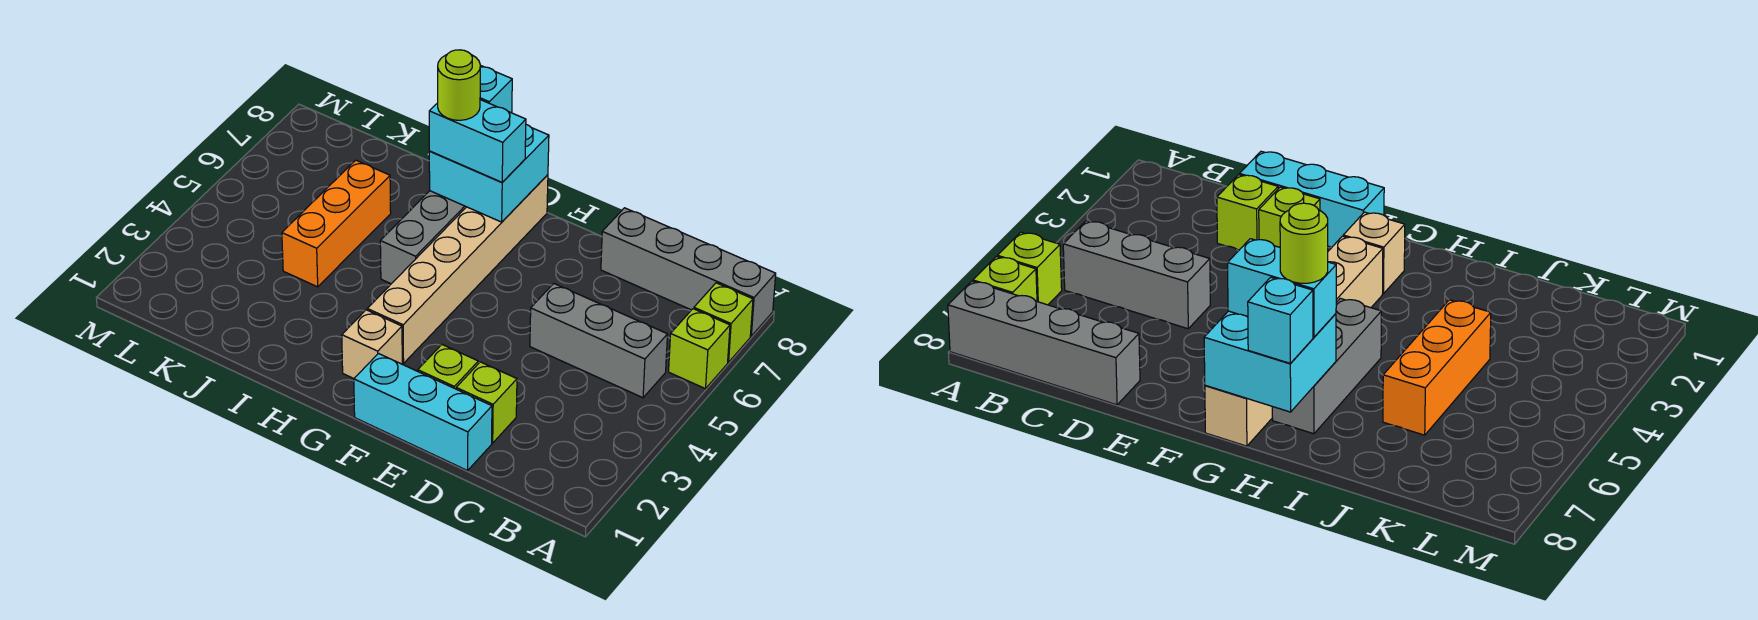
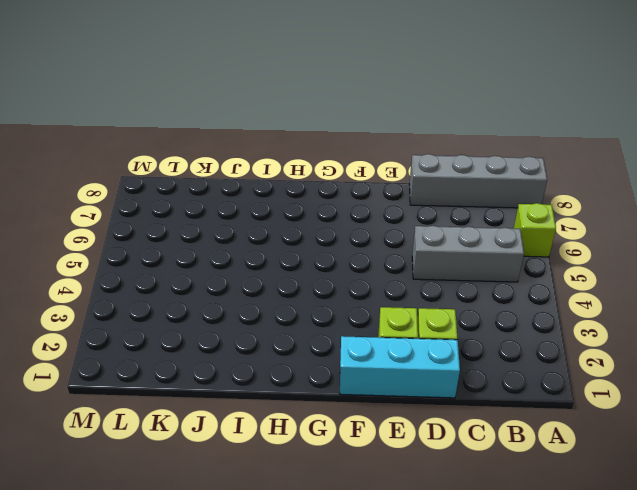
none -> lime 1x1 brick [694,283,753,362]
none -> tan 1x1 brick [342,310,402,378]
none -> tan 1x6 brick [367,175,548,363]

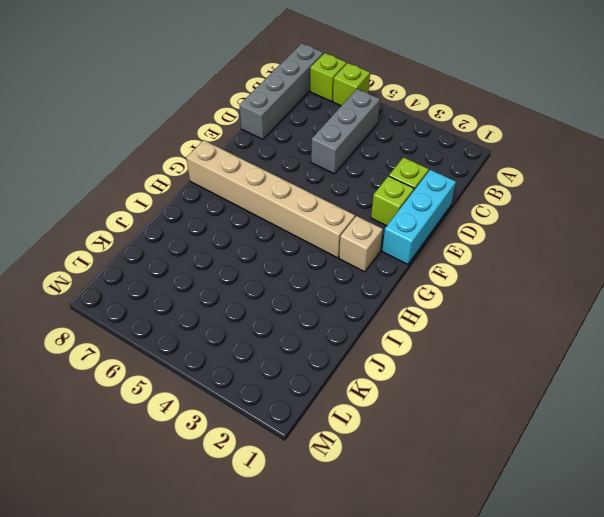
none -> grey 1x3 brick [380,191,466,284]
none -> orange 1x3 brick [282,160,391,287]
none -> cyan 2x2 brick [429,125,549,222]

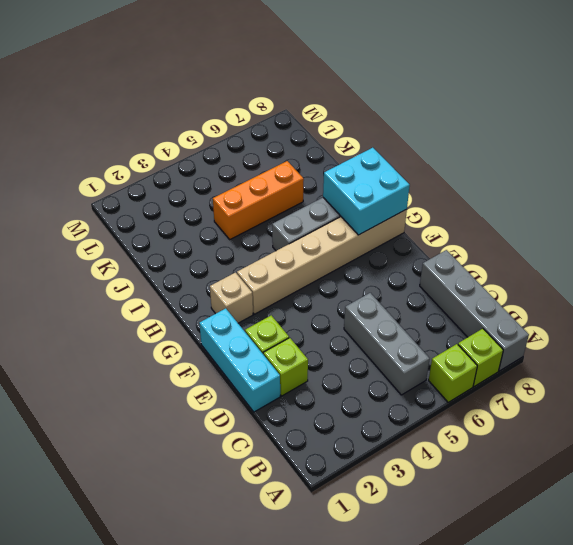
none -> cyan 1x2 brick [429,100,526,182]
none -> cyan 1x1 brick [480,65,512,113]
none -> lime 1x1 round brick [438,50,480,120]

